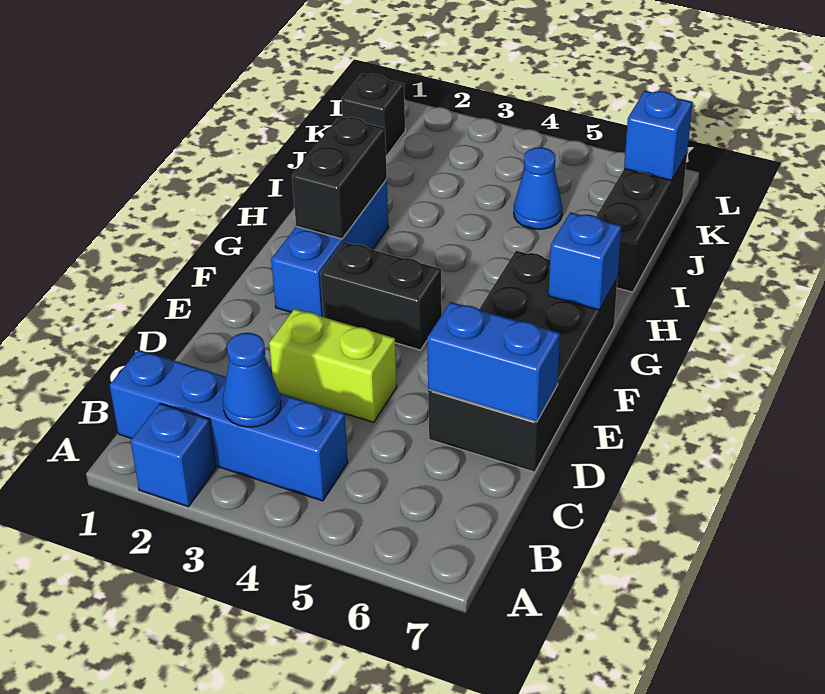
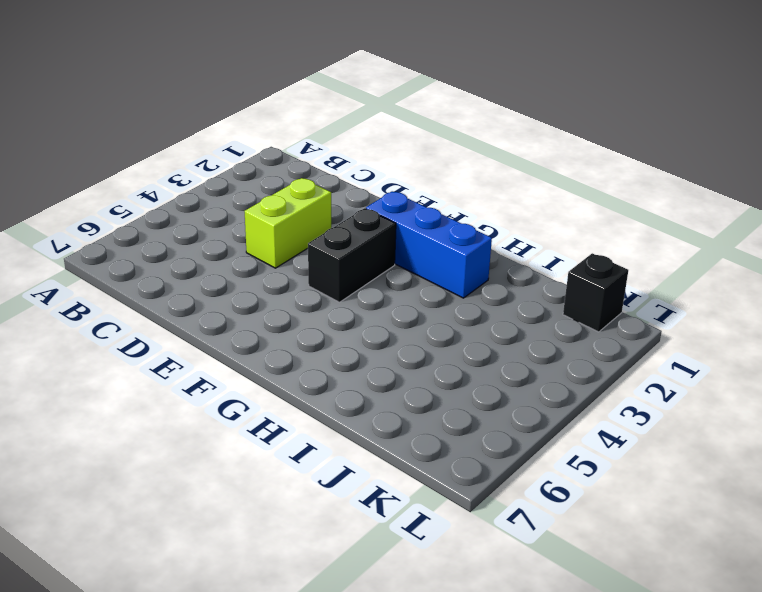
none -> blue 1x1 brick [131,403,216,507]
none -> blue 1x4 brick [110,350,348,501]
none -> black 2x4 brick [428,251,618,472]

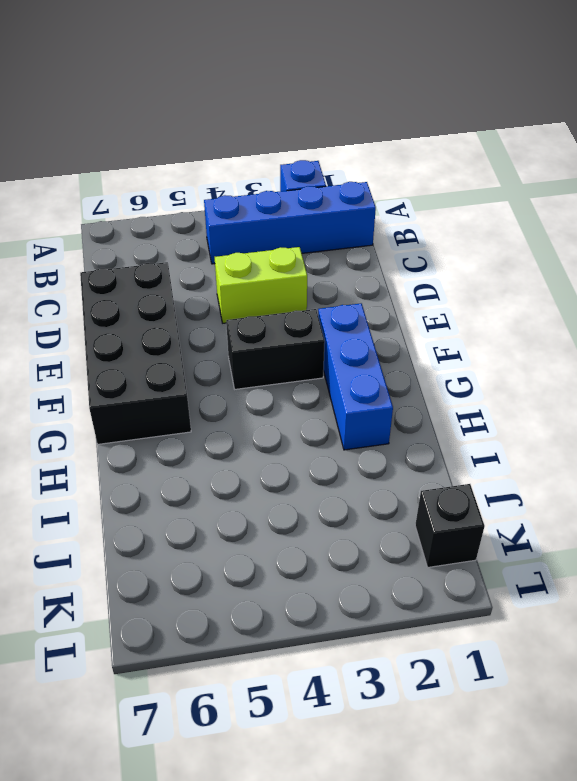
none -> black 1x3 brick [596,154,687,292]
none -> blue 1x1 cone [514,147,563,229]
none -> blue 1x1 cone [223,333,281,427]

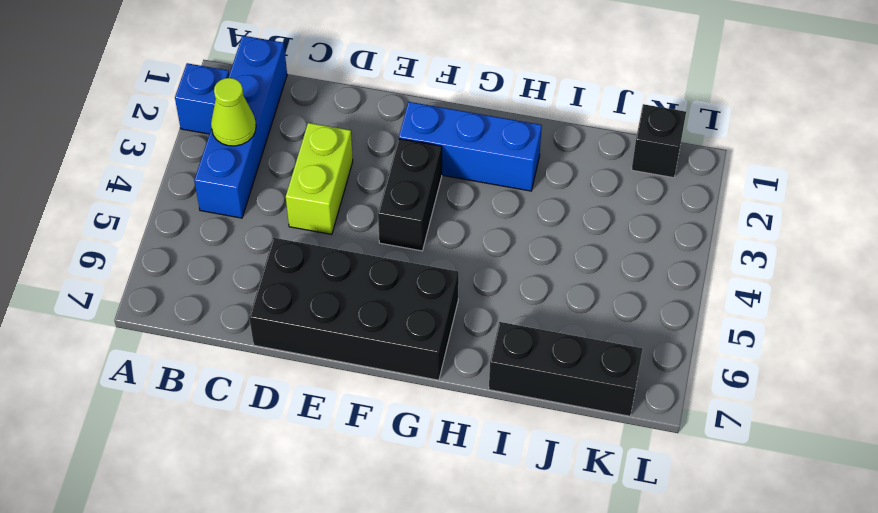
lime 1x1 cone [211,78,256,146] -> blue 1x1 cone [223,333,281,427]
none -> blue 1x1 cone [514,147,563,229]
none -> blue 1x2 brick [427,302,560,422]
none -> black 1x2 brick [292,117,387,239]

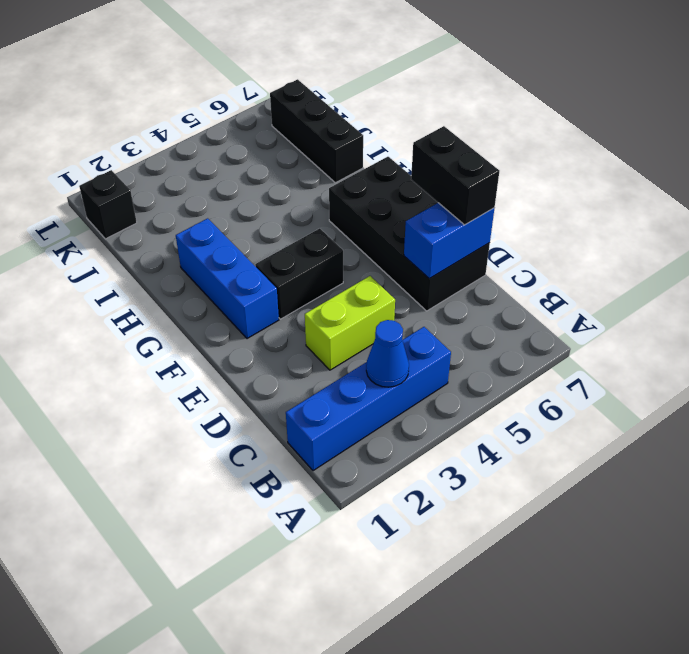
black 1x2 brick [411,126,499,225] -> black 1x2 brick moved to [292,117,387,239]
none -> blue 1x1 brick [131,403,216,507]
none -> blue 1x1 cone [514,147,563,229]
none -> blue 1x1 brick [549,212,621,310]

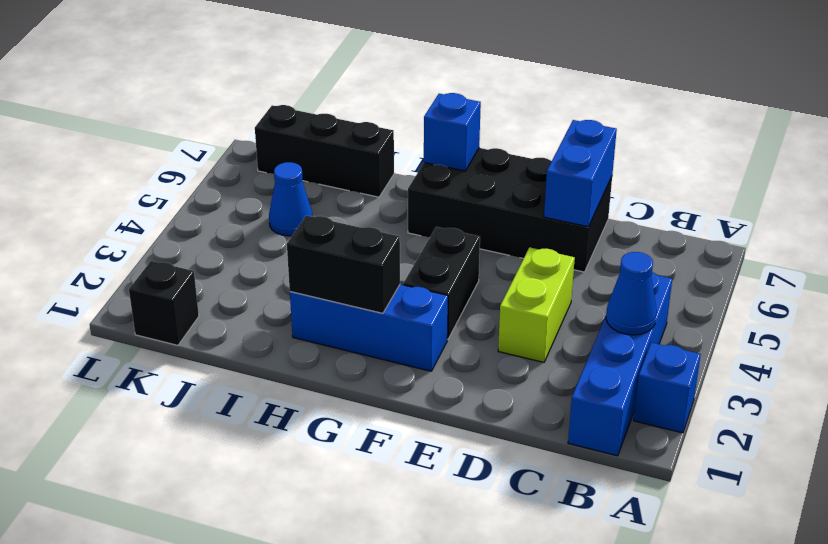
none -> blue 1x1 brick [624,91,692,180]

